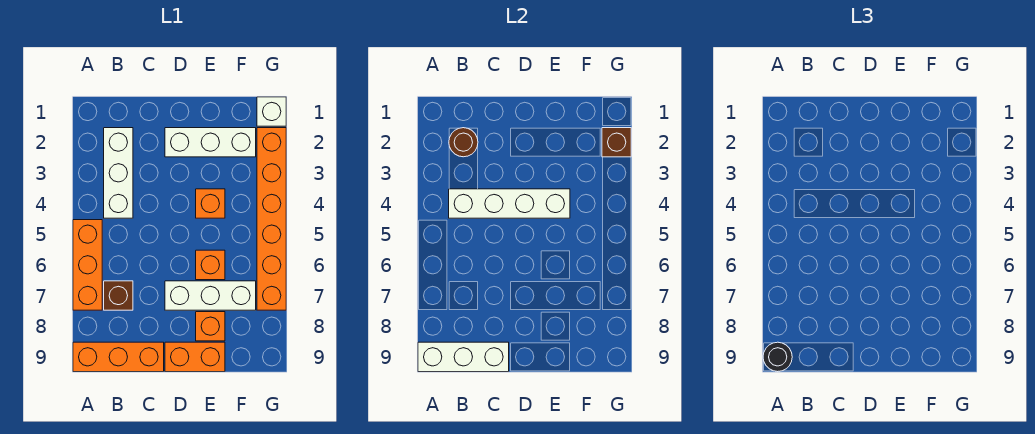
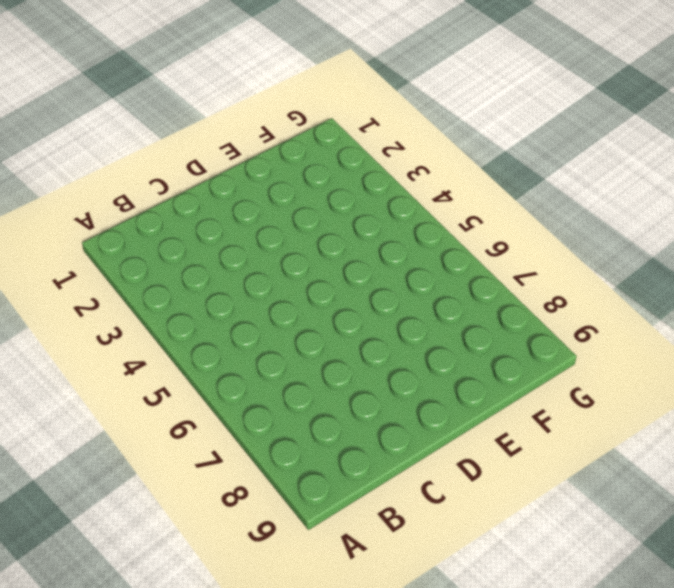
none -> orange 1x3 brick [73,220,102,310]
none -> orange 1x3 brick [73,342,164,372]
none -> white 1x3 brick [104,128,133,218]

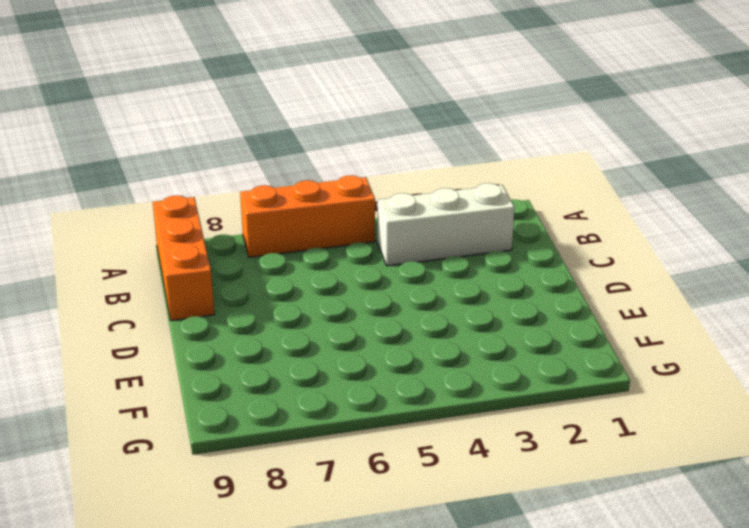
none -> brown 1x1 brick [104,281,133,310]
none -> white 1x3 brick [165,128,256,157]
none -> white 1x3 brick [165,281,256,310]

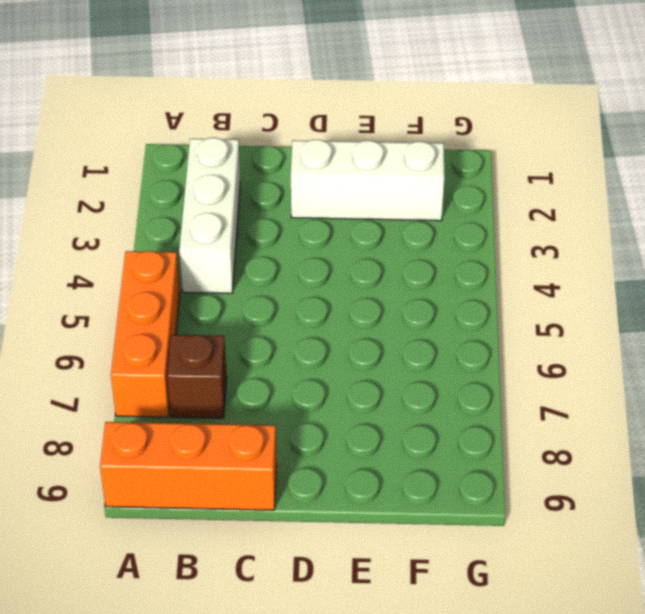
none -> white 1x3 brick [165,281,256,310]
none -> orange 1x2 brick [165,342,225,372]
none -> orange 1x1 brick [196,189,225,218]

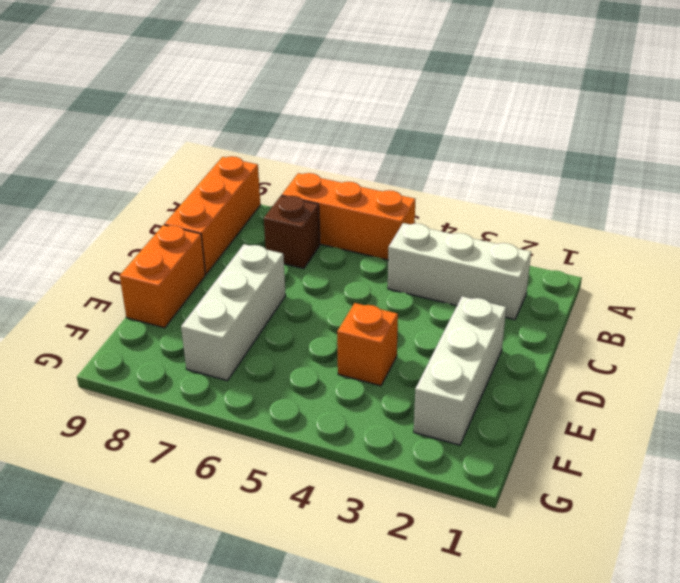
none -> orange 1x1 brick [196,250,225,280]
none -> orange 1x1 brick [196,312,225,341]
none -> white 1x1 brick [257,97,286,126]

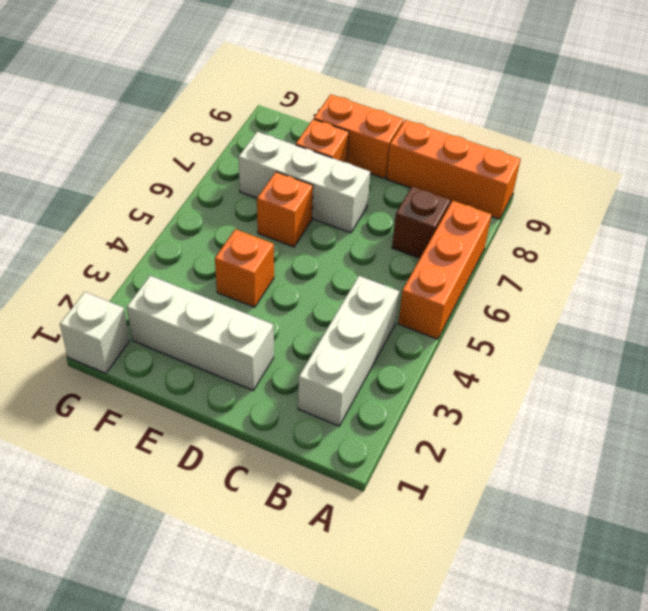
none -> orange 1x6 brick [257,128,286,310]
none -> white 1x3 brick [418,342,509,372]
none -> brown 1x1 round brick [449,128,478,157]

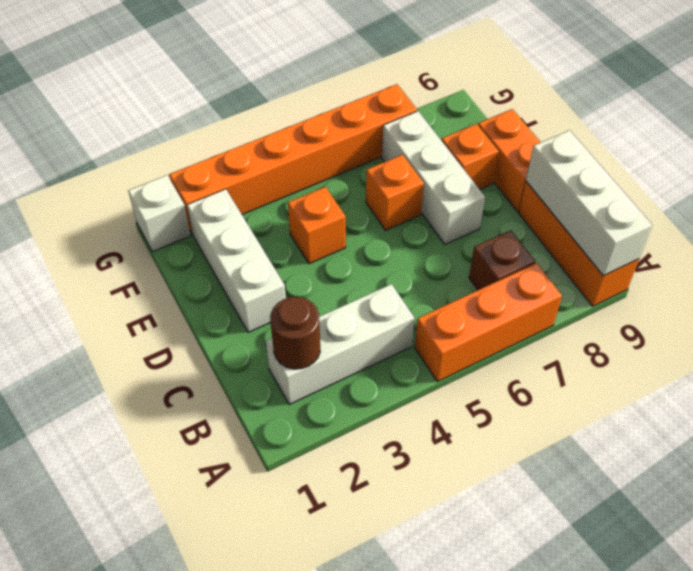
none -> white 1x4 brick [449,189,570,218]
none -> brown 1x1 brick [602,128,631,157]
none -> black 1x1 round brick [763,342,792,372]

